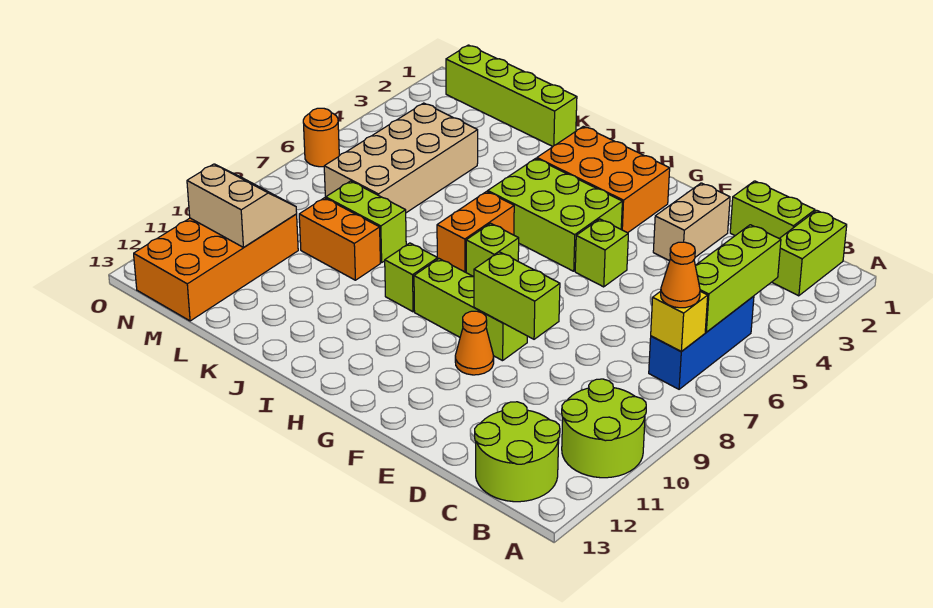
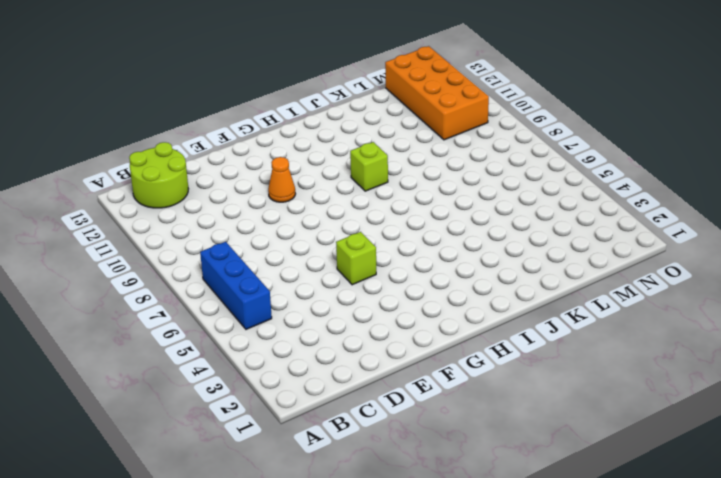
none -> lime 2x2 round brick [562,379,646,478]
none -> lime 1x2 brick [772,210,847,296]
none -> lime 1x2 brick [730,181,815,238]

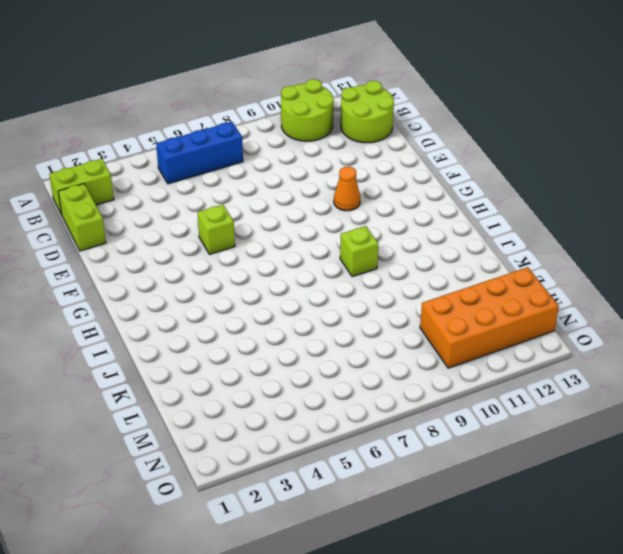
none -> tan 1x2 brick [653,183,730,261]
none -> lime 1x3 brick [414,259,527,361]
none -> orange 2x3 brick [537,126,670,233]

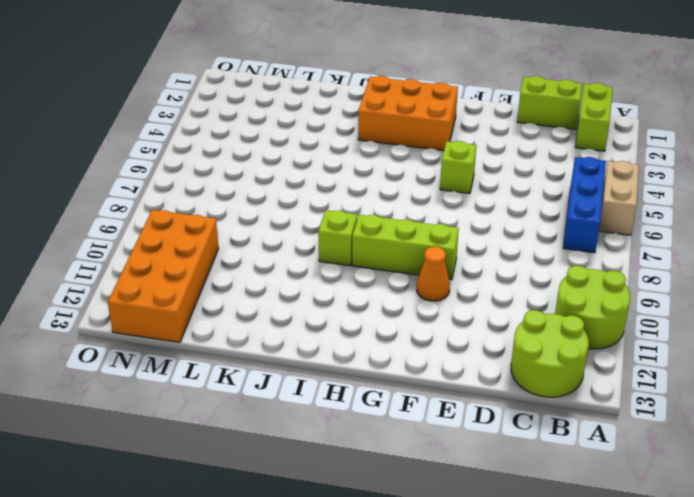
tan 1x2 brick [599,161,639,235] -> tan 1x2 brick moved to [653,183,730,261]
none -> lime 2x3 brick [488,158,622,271]
none -> lime 1x1 brick [466,223,519,277]
none -> orange 1x2 brick [437,191,514,272]

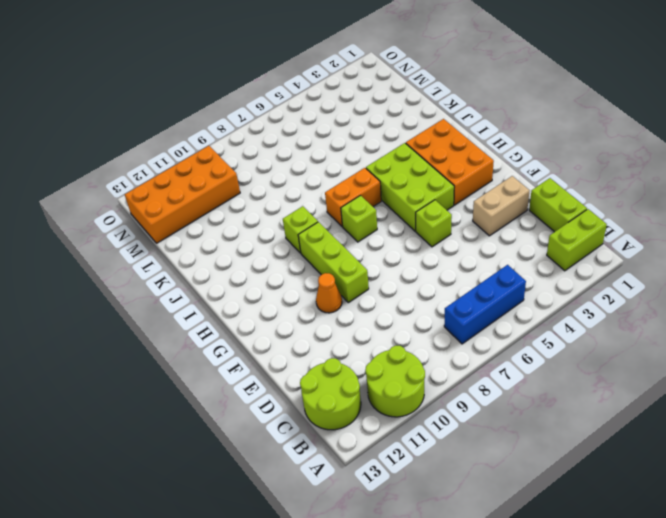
none -> lime 1x4 brick [446,45,577,146]
none -> lime 1x2 brick [326,181,406,263]
none -> orange 1x2 brick [299,198,380,280]

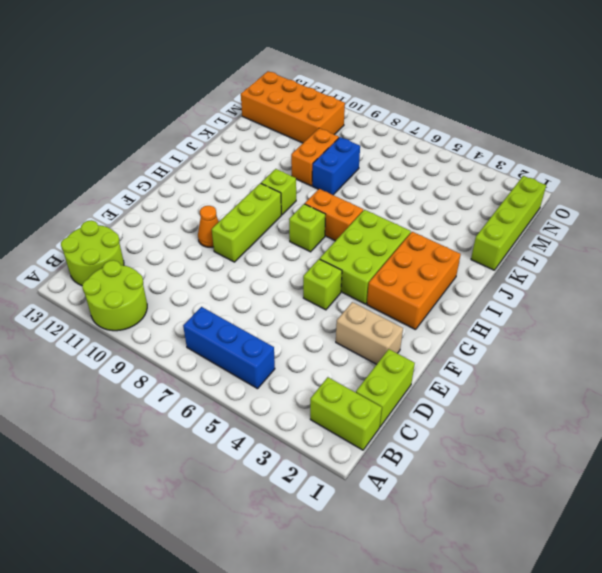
blue 1x2 brick [312,137,360,195] -> lime 1x2 brick [326,181,406,263]
none -> tan 2x4 brick [324,103,478,213]
none -> orange 1x1 round brick [303,108,339,167]
none -> lime 1x3 brick [695,225,781,332]

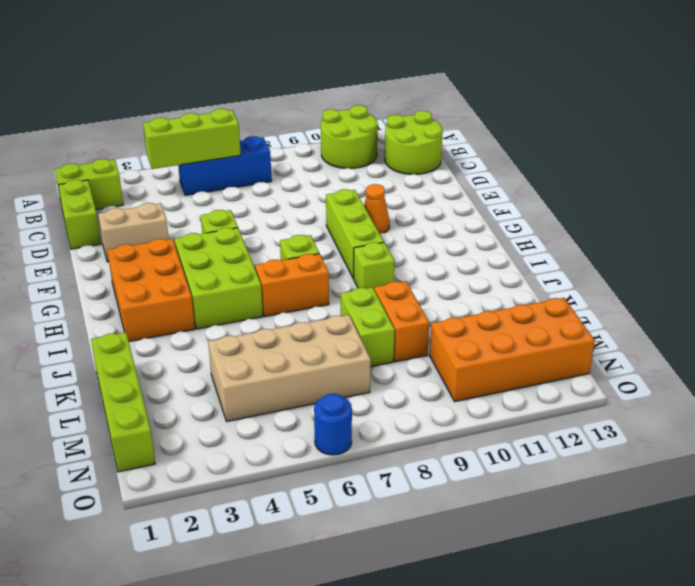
blue 1x1 round brick [314,394,352,455] -> orange 1x1 round brick [303,108,339,167]
none -> yellow 1x1 brick [651,291,708,352]
none -> lime 1x2 brick [474,252,560,339]
none -> tan 2x2 slope [187,164,297,247]

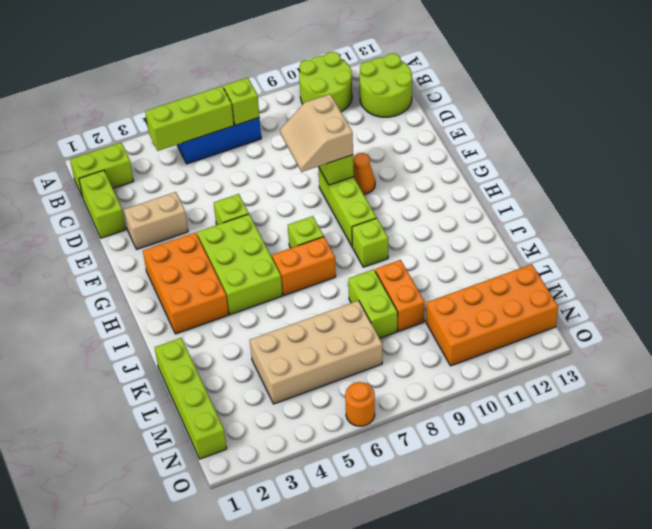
lime 1x1 brick [224,78,259,125] -> yellow 1x1 brick [651,291,708,352]
tan 2x2 slope [280,94,353,172] -> tan 2x2 slope moved to [187,164,297,247]
none -> orange 1x1 cone [661,242,700,308]

